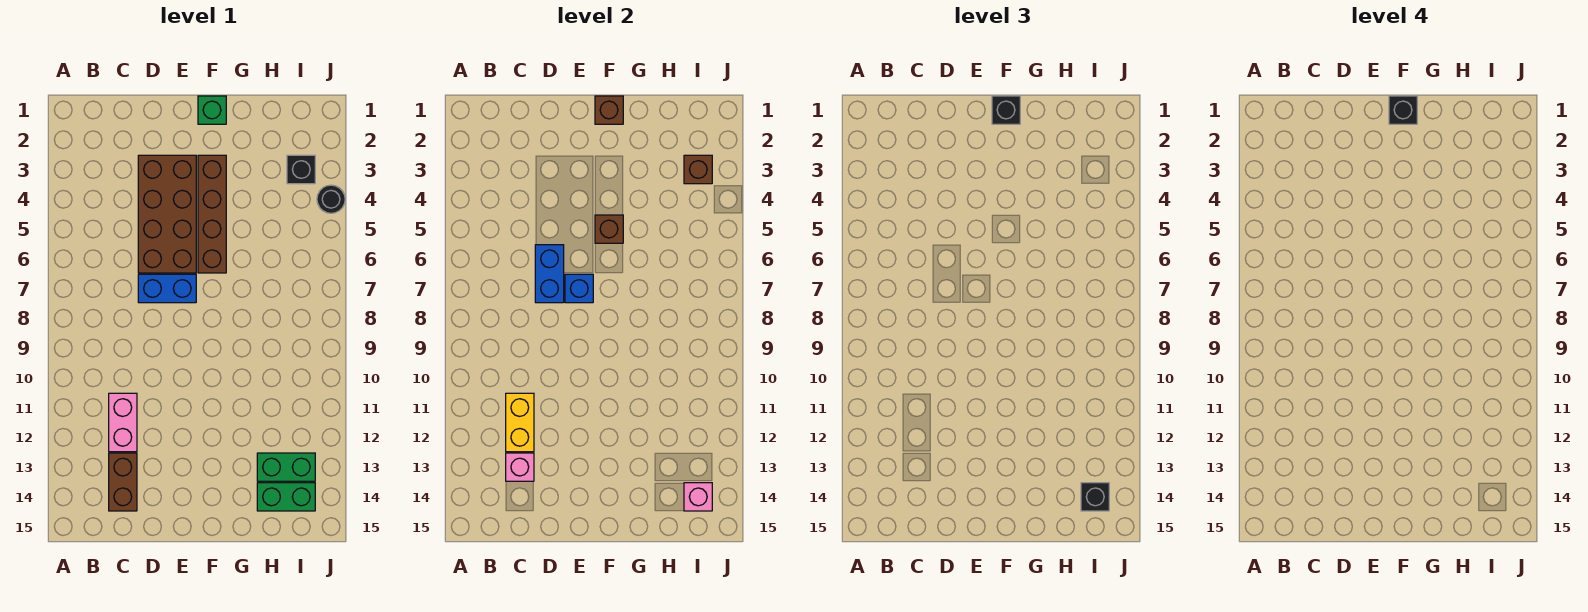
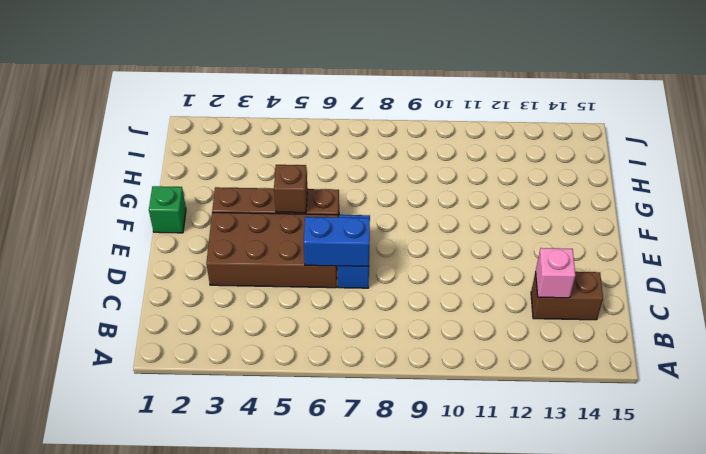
none -> pink 1x2 brick [109,393,137,452]
none -> green 1x2 brick [257,453,315,481]
none -> green 1x2 brick [257,483,315,511]

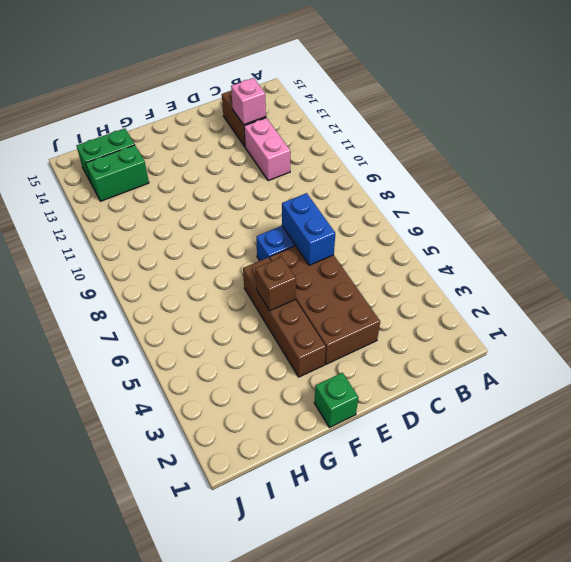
none -> black 1x1 brick [287,155,315,184]
none -> black 1x1 round brick [317,185,345,213]
none -> yellow 1x2 brick [506,393,534,452]

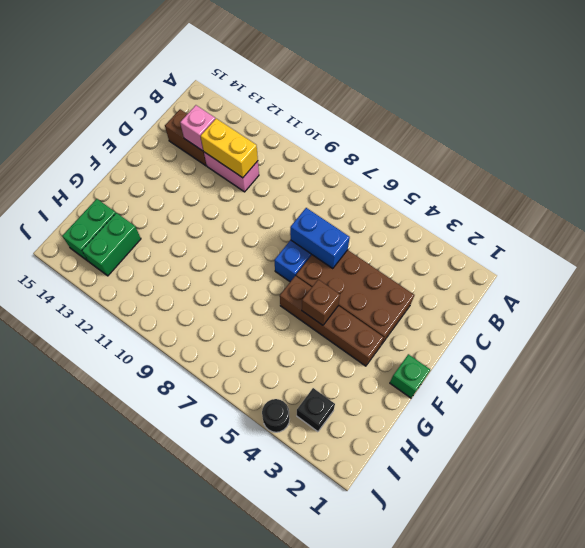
none -> blue 1x1 brick [565,274,593,303]
none -> brown 1x1 brick [595,96,623,124]
none -> brown 1x1 brick [684,155,712,184]

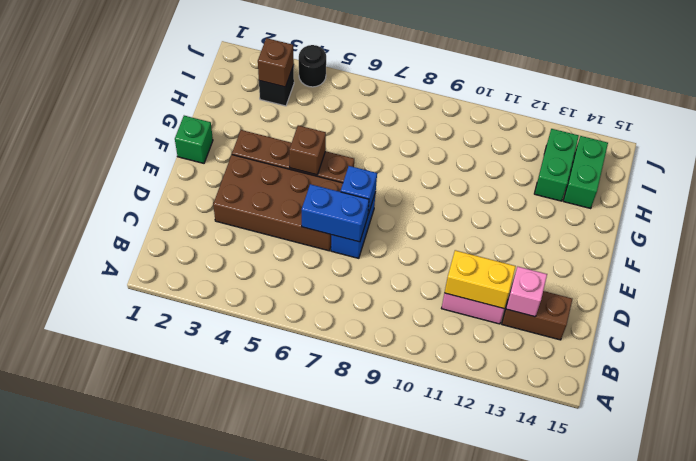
none -> brown 1x1 brick [595,96,623,124]
none -> pink 1x1 brick [684,483,712,511]
none -> black 1x1 brick [992,96,1020,124]

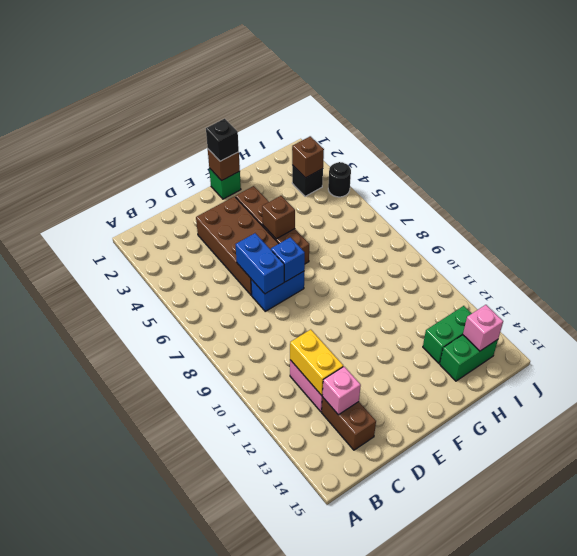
none -> black 1x1 brick [1081,483,1109,511]
none -> black 1x1 brick [1389,96,1417,124]

